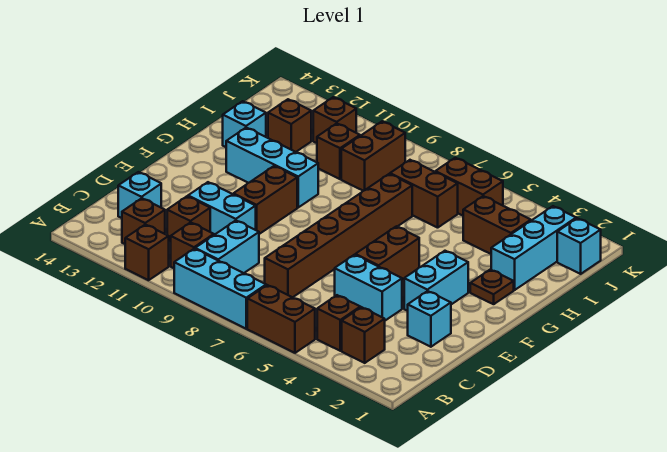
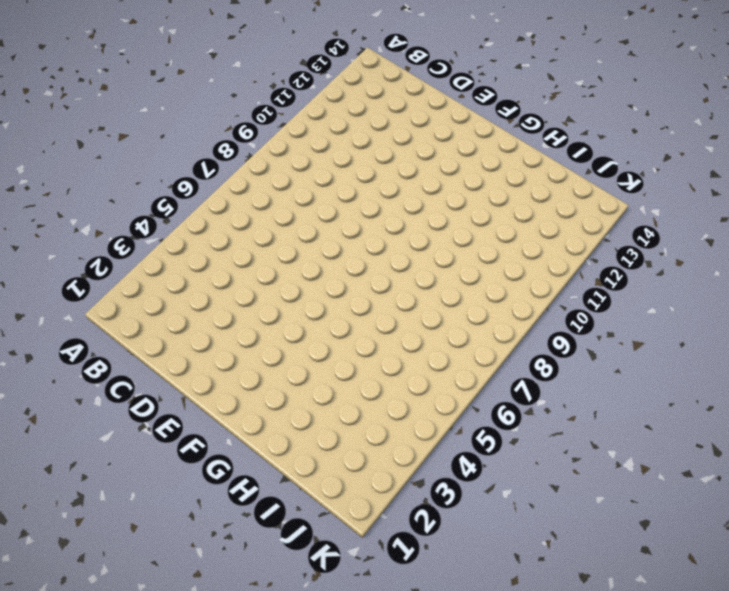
none -> brown 1x2 brick [247,285,315,353]
none -> cyan 1x3 brick [174,249,266,329]
none -> brown 1x1 brick [125,225,169,280]

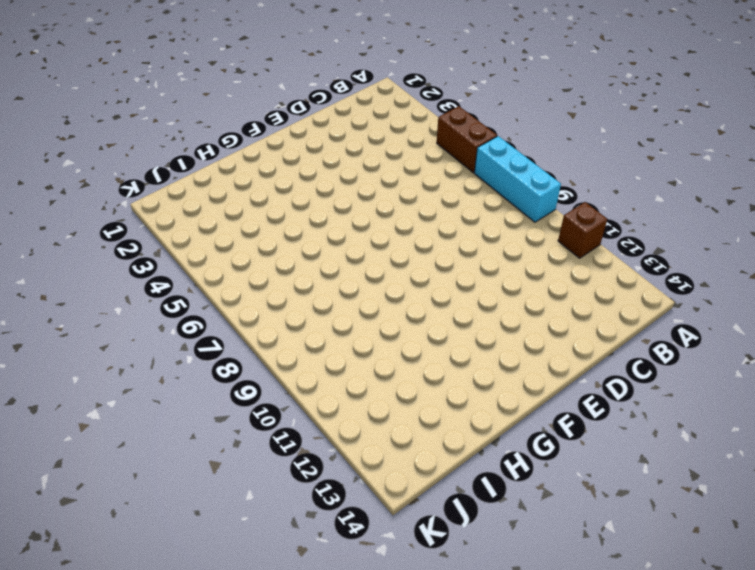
none -> brown 1x1 brick [342,307,385,363]
none -> brown 1x1 brick [317,295,360,351]
none -> cyan 1x2 brick [195,221,259,273]

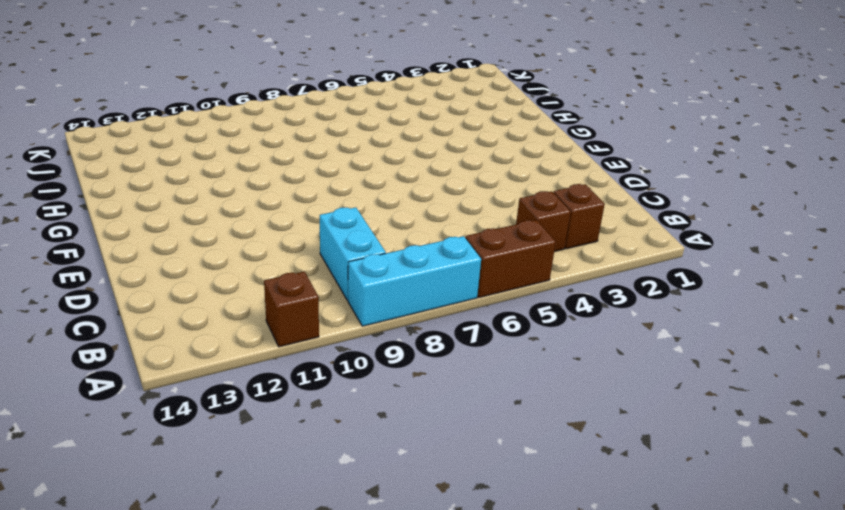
none -> brown 1x1 brick [171,222,214,268]
none -> brown 1x1 brick [122,198,165,244]
none -> brown 1x6 brick [265,174,412,297]

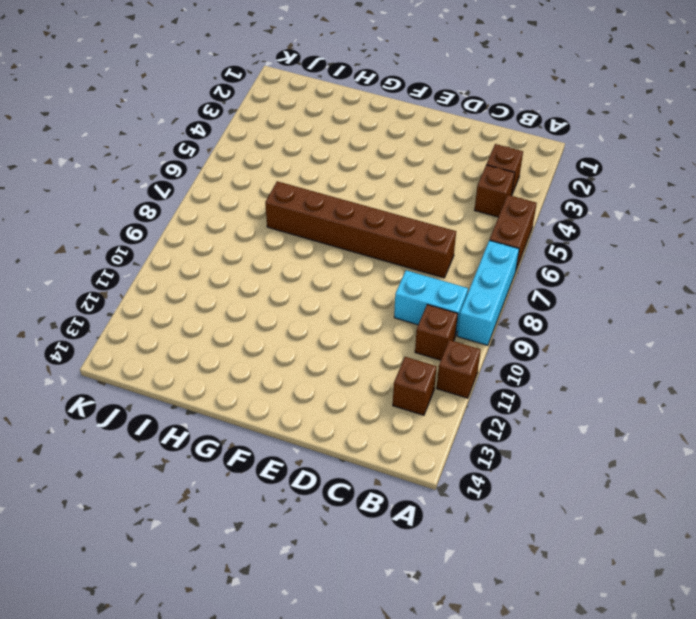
none -> brown 1x1 brick [167,196,210,242]
none -> cyan 1x1 brick [118,172,161,218]
none -> cyan 1x1 brick [408,291,451,347]

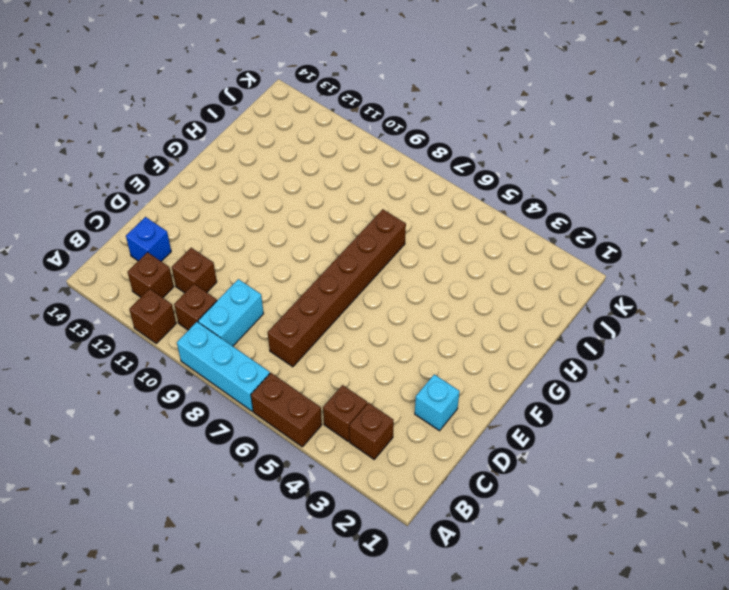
blue 1x1 brick [126,217,171,261] -> cyan 1x1 brick [118,172,161,218]
none -> cyan 1x2 brick [335,255,402,321]
none -> cyan 1x2 brick [188,182,256,235]
none -> cyan 1x2 brick [404,251,468,311]

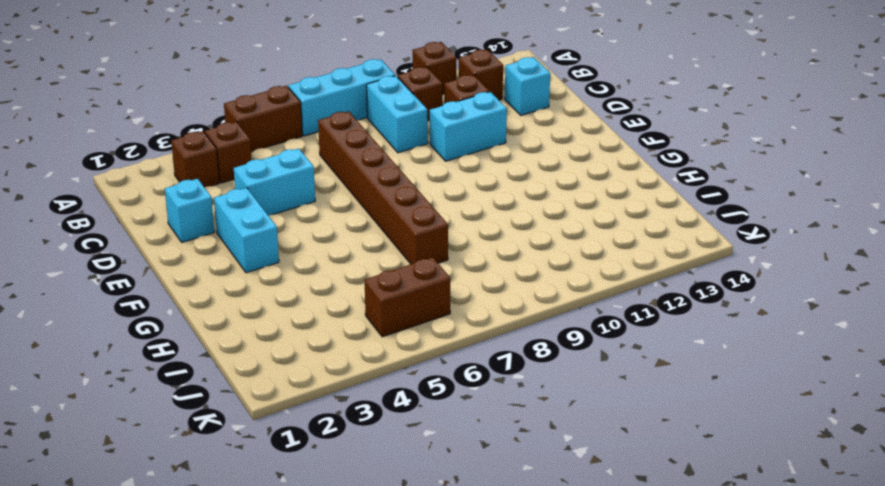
none -> brown 1x2 brick [355,226,419,280]
none -> brown 1x2 brick [233,166,297,234]
none -> brown 1x1 plate [470,270,514,304]

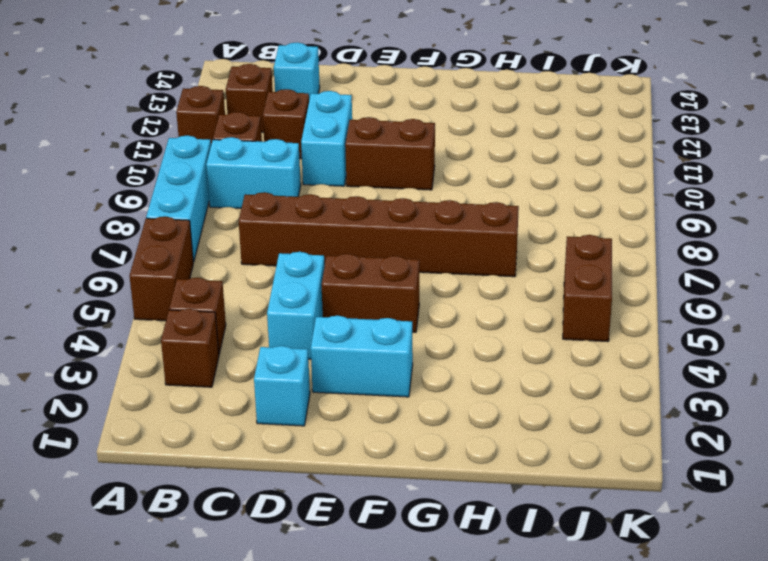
none -> brown 1x1 plate [470,270,514,304]
none -> cyan 1x3 brick [226,128,318,207]
none -> cyan 1x3 brick [491,206,576,290]

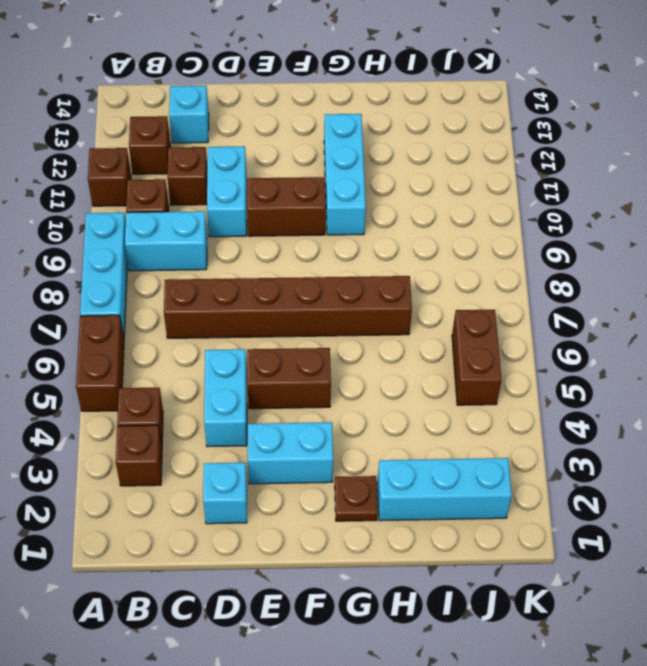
none -> cyan 1x1 brick [223,101,266,147]
none -> brown 1x2 brick [463,196,531,254]
none -> brown 1x2 brick [390,160,458,228]

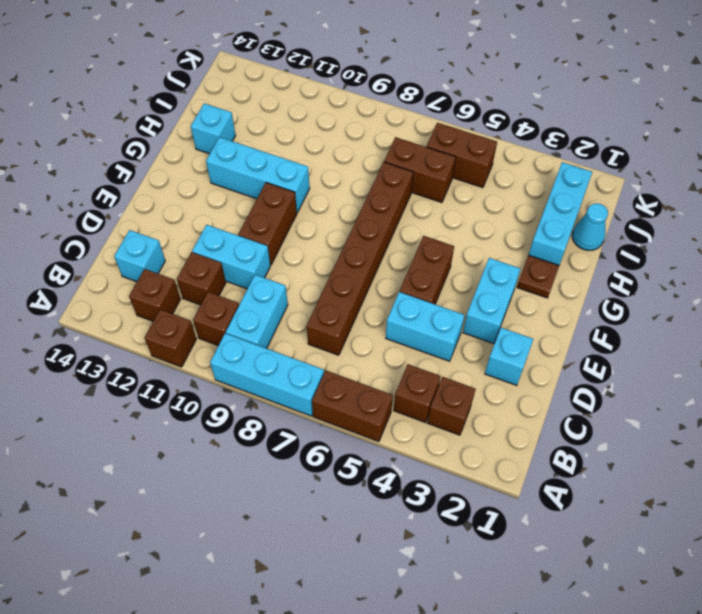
cyan 1x1 cone [572,203,608,251] -> none
none -> brown 1x2 brick [463,196,531,254]
none -> brown 1x2 brick [341,121,405,191]
none -> brown 1x1 brick [317,123,360,179]

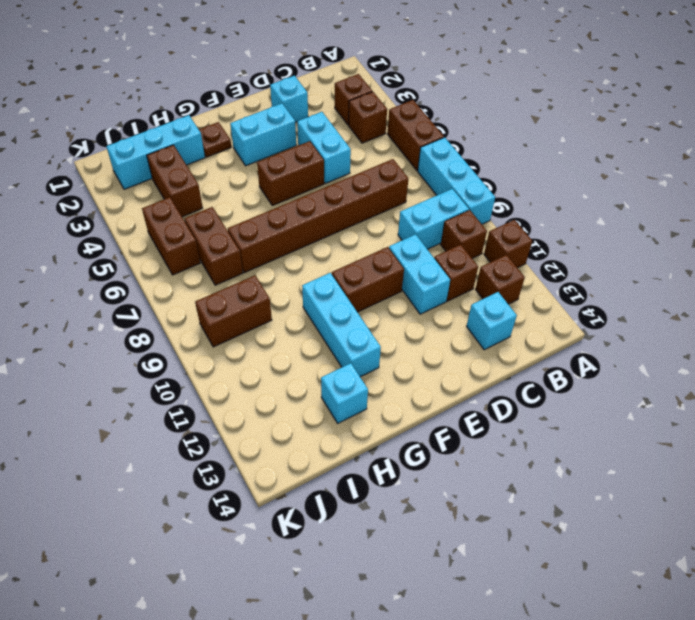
none -> brown 1x1 brick [317,123,360,179]
none -> brown 1x1 brick [268,99,311,152]
none -> cyan 1x1 brick [557,218,601,274]

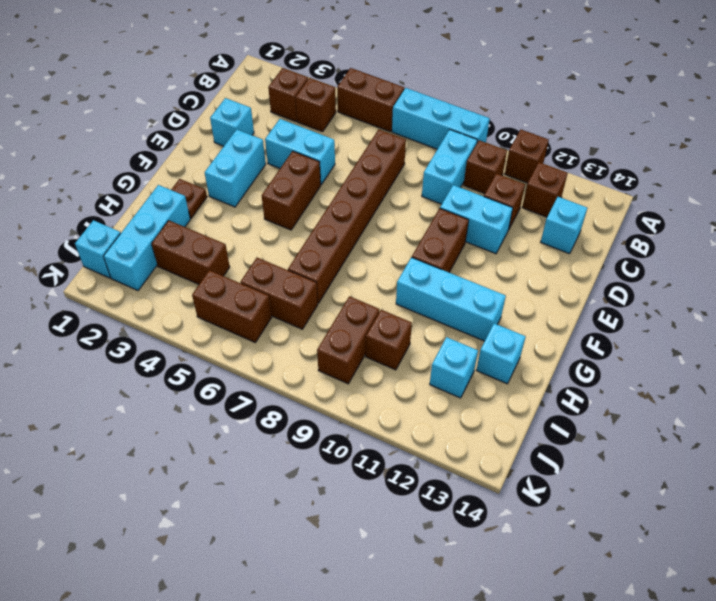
cyan 1x1 brick [430,337,478,398] -> brown 1x1 brick [268,99,311,152]
none -> brown 1x1 brick [313,97,356,143]

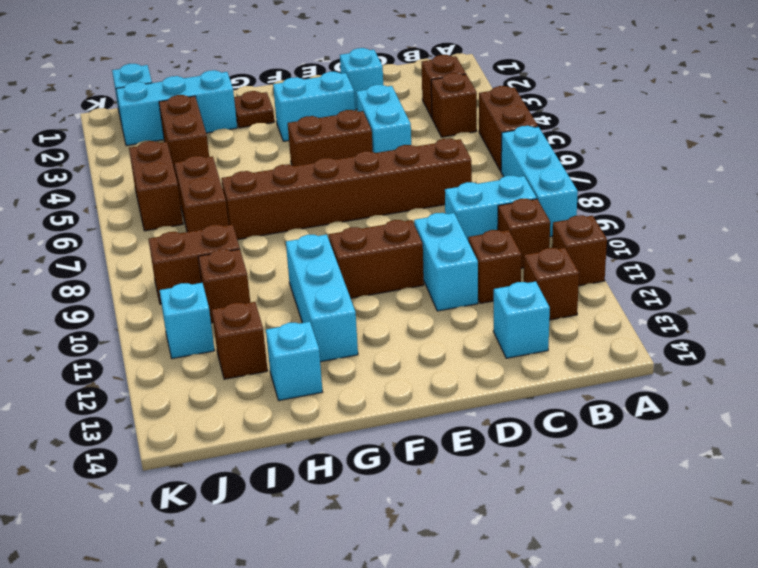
cyan 1x1 brick [160,283,215,359] -> brown 1x1 brick [313,97,356,143]

